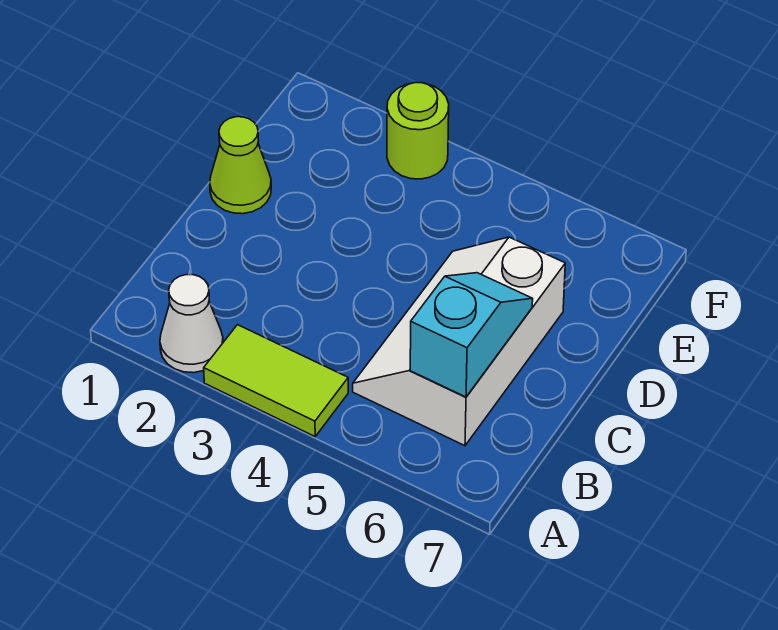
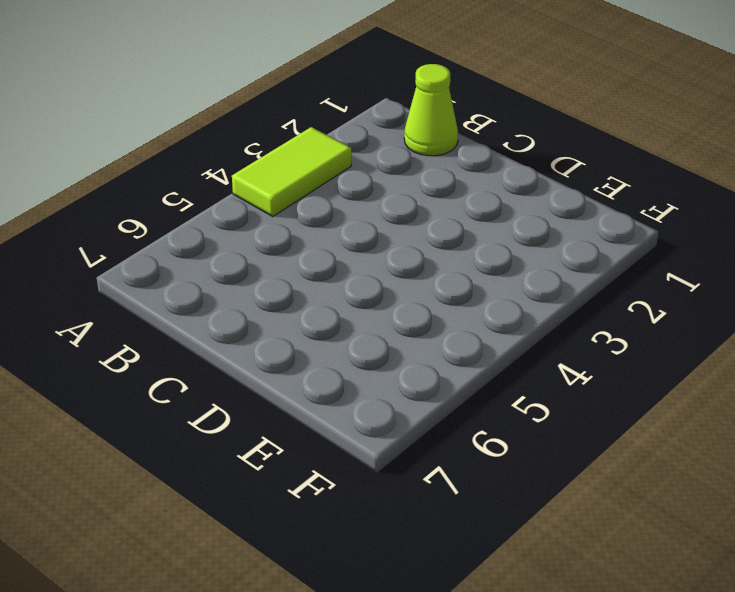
lime 1x1 cone [404,64,458,156] -> lime 1x1 cone moved to [210,117,271,214]
none -> white 1x1 cone [160,275,223,373]
none -> white 2x3 slope [353,237,565,446]

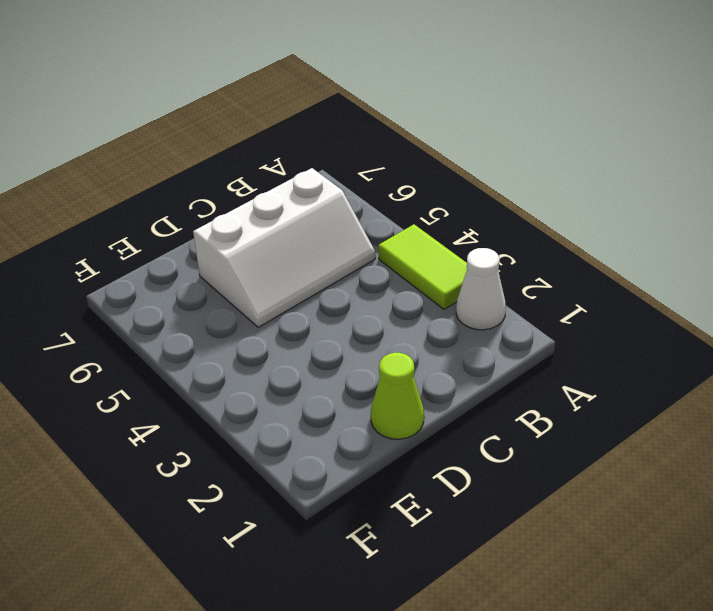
none -> lime 1x1 round brick [387,83,449,179]
none -> cyan 1x2 slope [410,273,533,397]

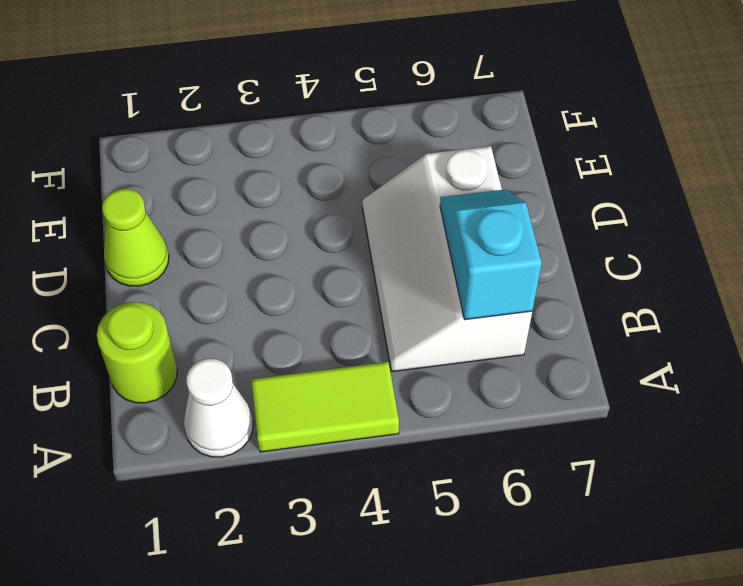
lime 1x1 round brick [97,302,177,403] -> lime 1x1 round brick moved to [387,83,449,179]

